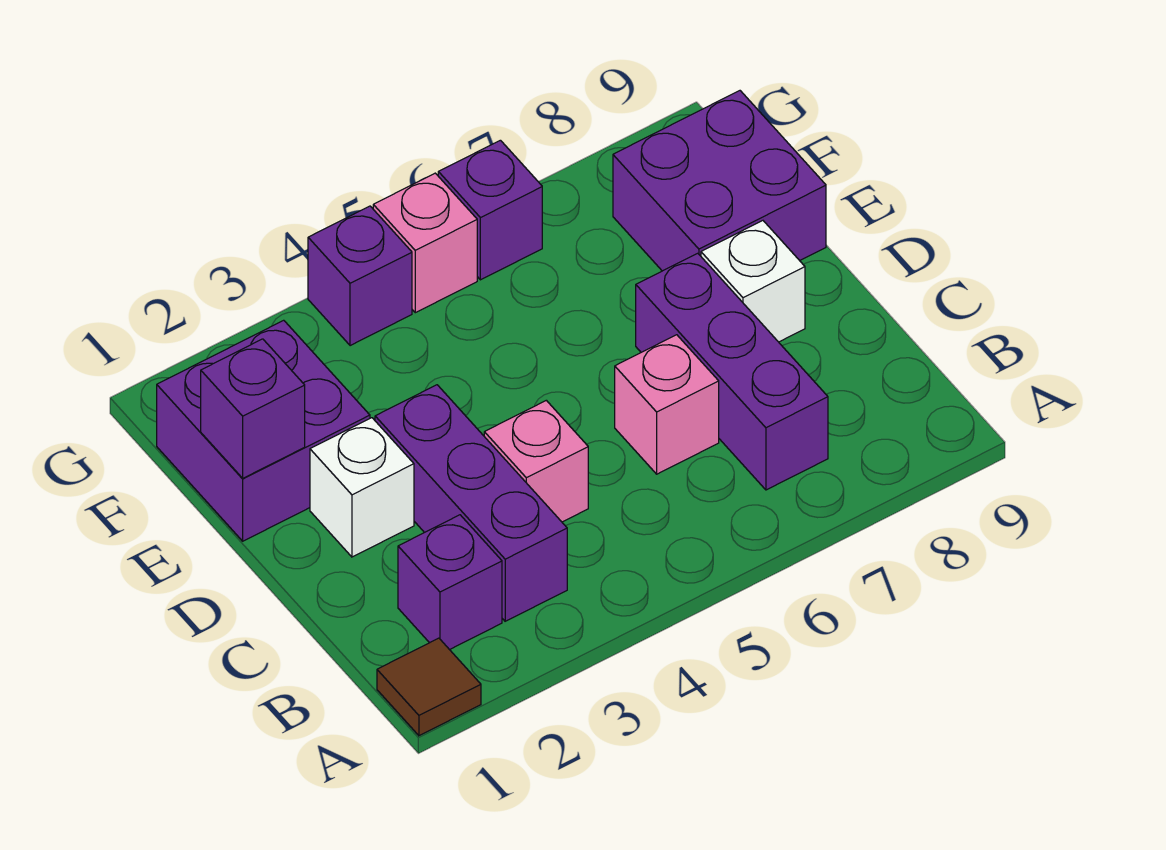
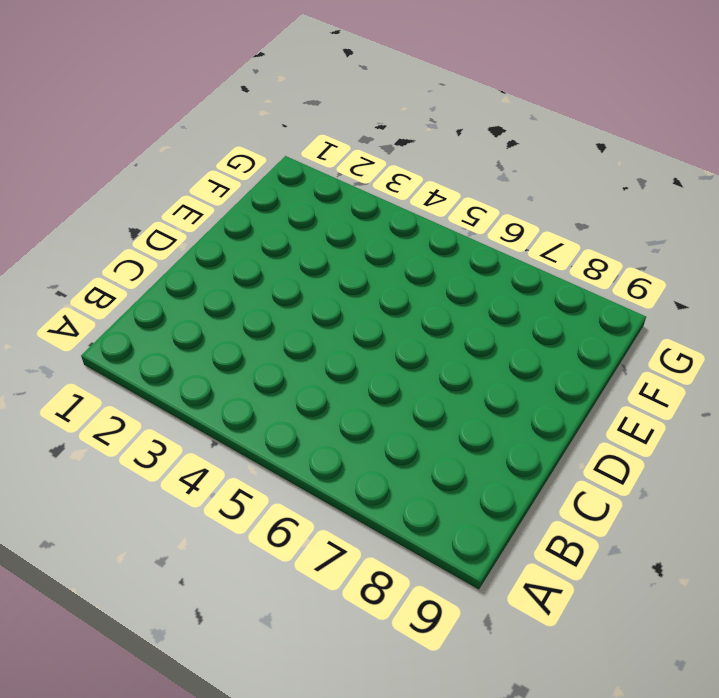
none -> brown 1x1 tile [377,638,481,736]
none -> purple 1x1 brick [398,515,502,650]
none -> purple 1x3 brick [375,385,567,621]

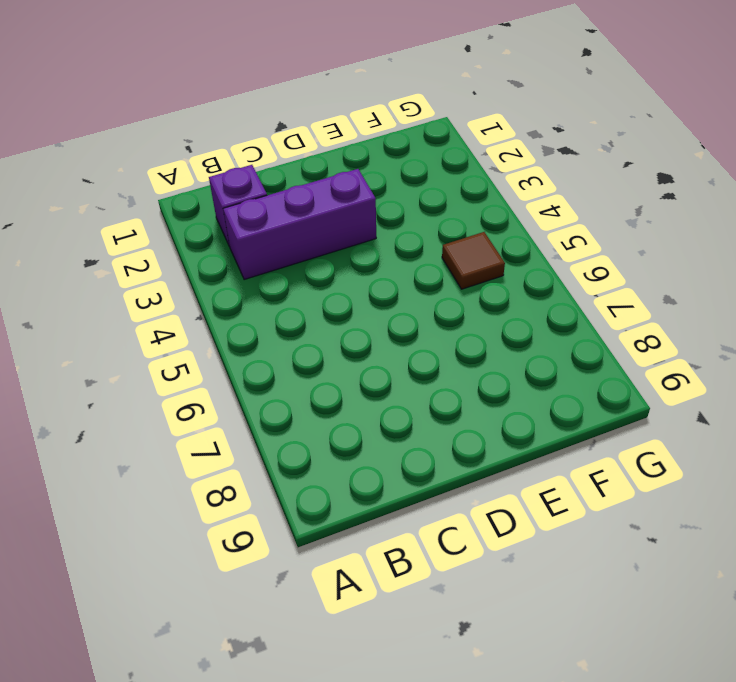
brown 1x1 tile [442,232,505,289] -> brown 1x1 tile moved to [377,638,481,736]
none -> purple 1x3 brick [636,253,828,490]
none -> pink 1x1 brick [484,400,588,522]
none -> pink 1x1 brick [615,335,719,474]

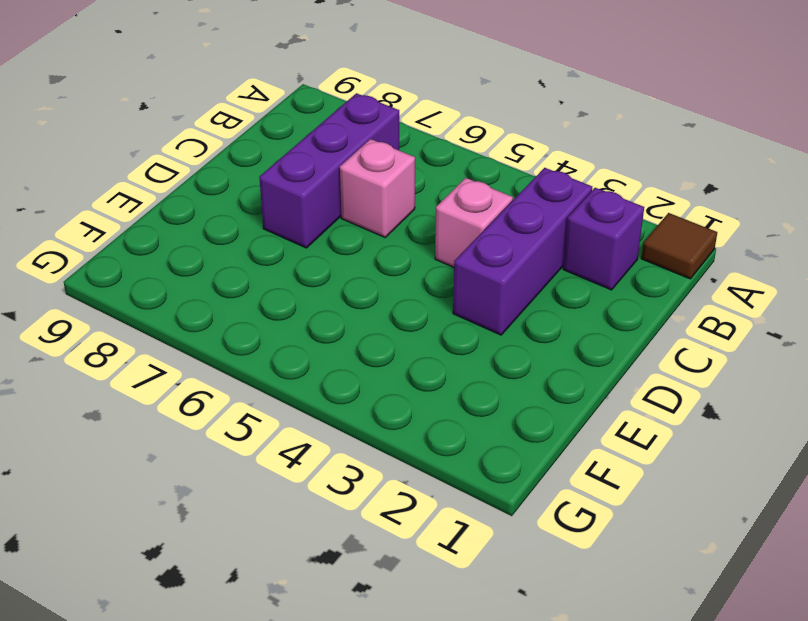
none -> white 1x1 brick [310,418,414,557]
none -> white 1x1 brick [701,221,805,342]
none -> purple 2x2 brick [157,320,370,541]

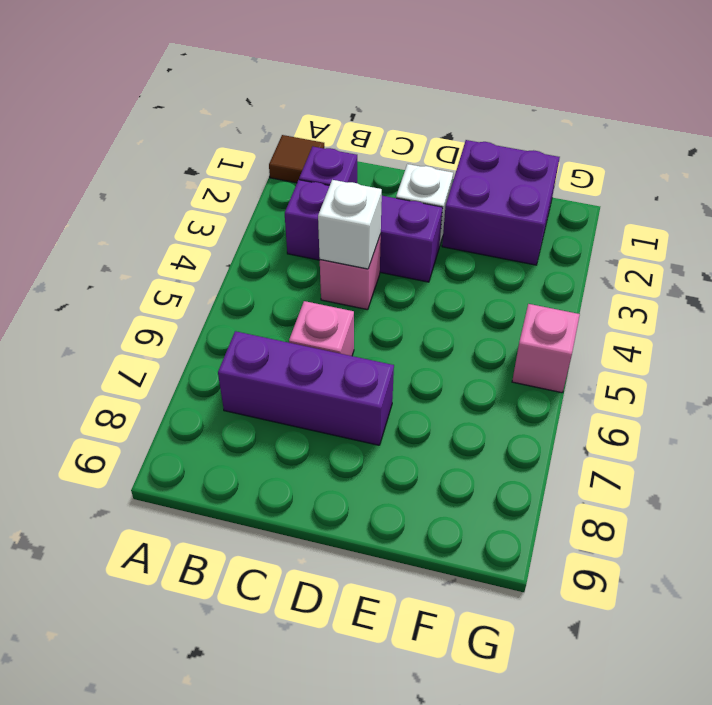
white 1x1 brick [318,180,382,269] -> white 1x1 brick moved to [701,221,805,342]
none -> purple 2x2 brick [613,91,826,271]
none -> purple 1x1 brick [308,206,412,346]
none -> purple 1x1 brick [438,140,542,280]

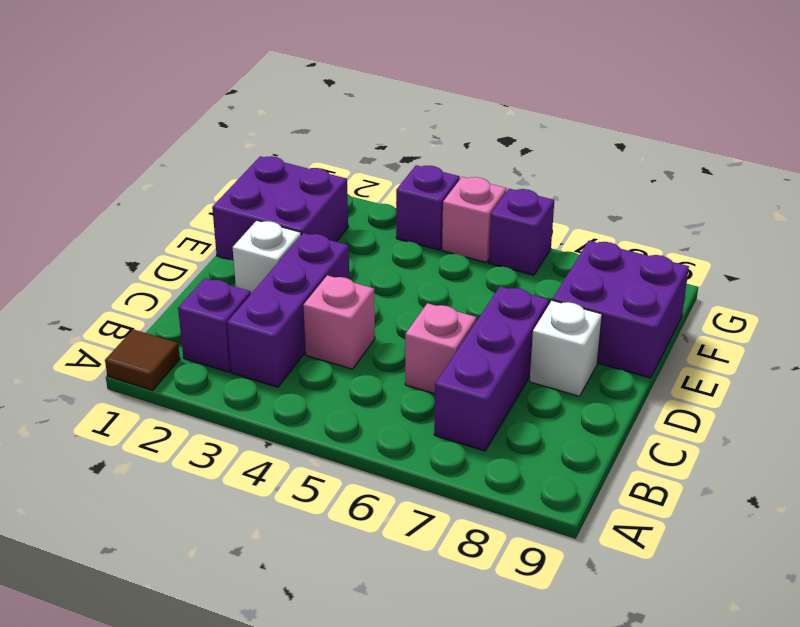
none -> purple 1x1 brick [201,339,305,478]

